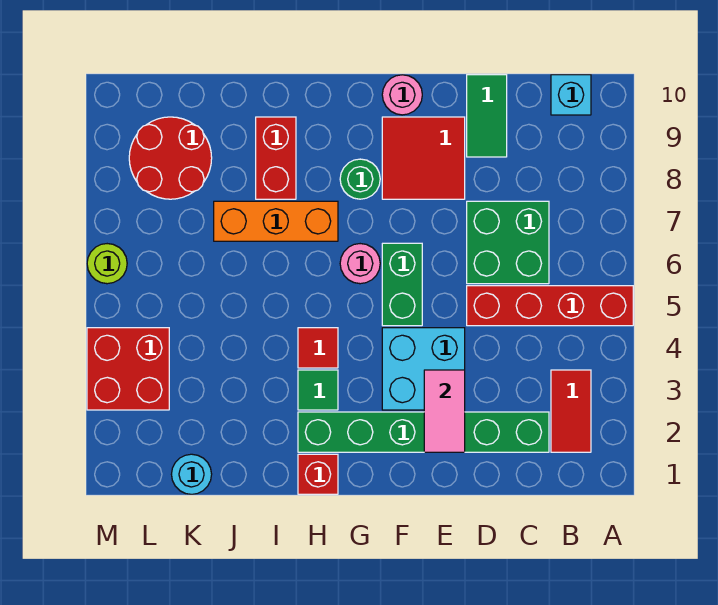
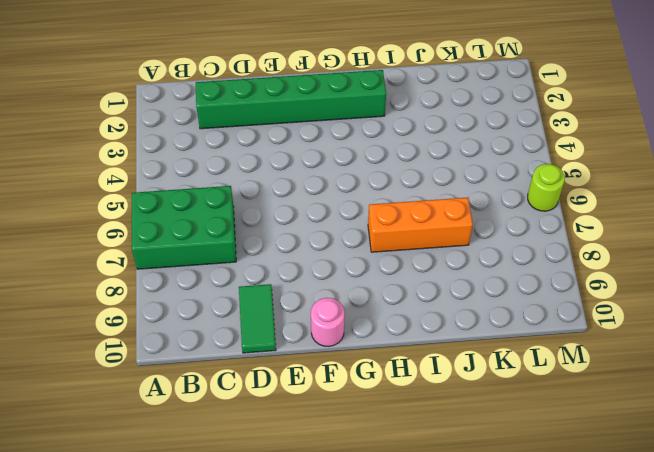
green 2x3 brick [132,186,236,269] -> green 2x2 brick [467,201,549,284]
none -> red 1x4 brick [467,286,633,326]
none -> red 1x2 tile [551,370,591,452]
none -> cyan 1x1 brick [551,75,591,115]

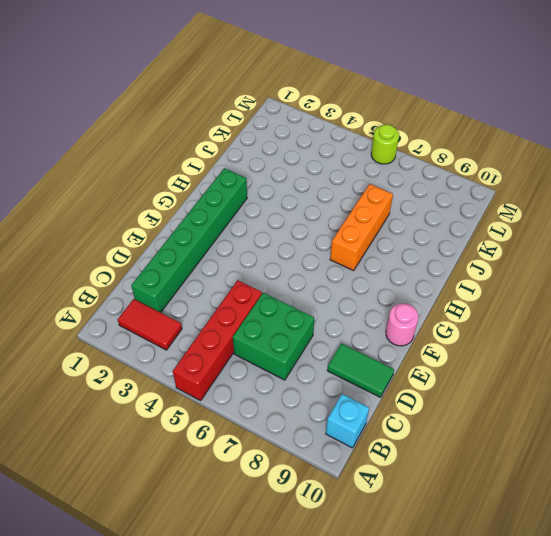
none -> cyan 2x2 brick [382,328,465,410]
none -> red 2x2 tile [382,117,465,199]
none -> green 1x2 brick [382,243,422,326]

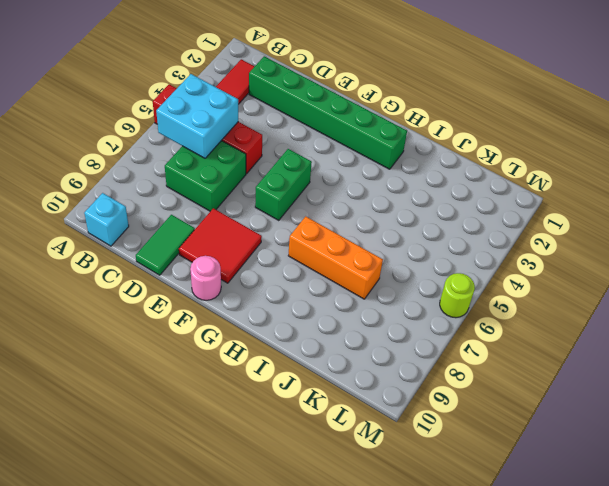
cyan 2x2 brick [156,74,238,158] -> cyan 2x2 brick moved to [382,328,465,410]
none -> pink 1x1 round brick [340,244,380,284]
none -> green 1x1 round brick [340,159,380,199]
none -> red 1x1 brick [298,454,338,494]

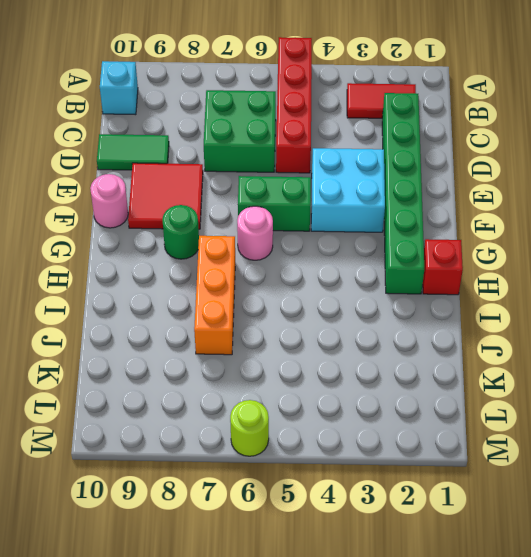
none -> green 1x1 tile [298,370,338,410]
none -> red 1x1 tile [298,328,338,368]
none -> red 1x2 brick [256,117,296,199]

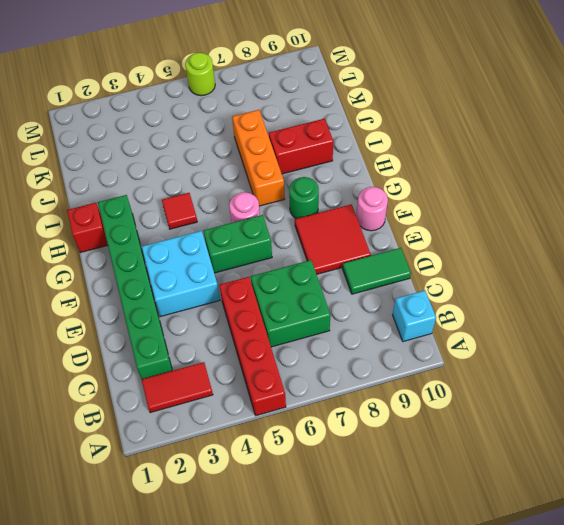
none -> green 1x1 tile [298,370,338,410]
none -> cyan 1x1 round brick [171,454,212,494]
none -> red 2x2 round brick [129,117,212,199]

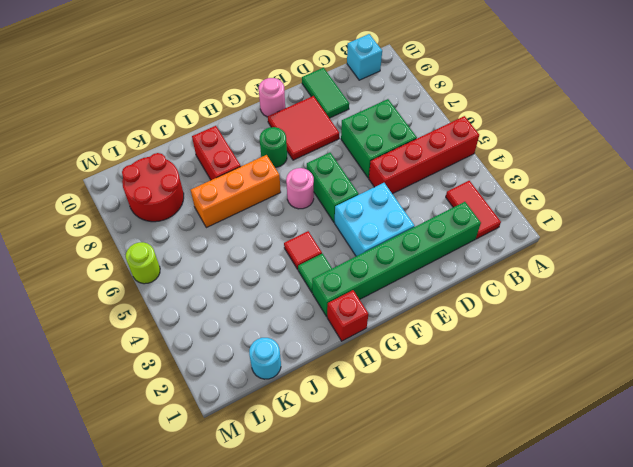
none -> red 2x2 brick [87,328,169,410]
none -> pink 1x2 tile [424,370,465,452]

